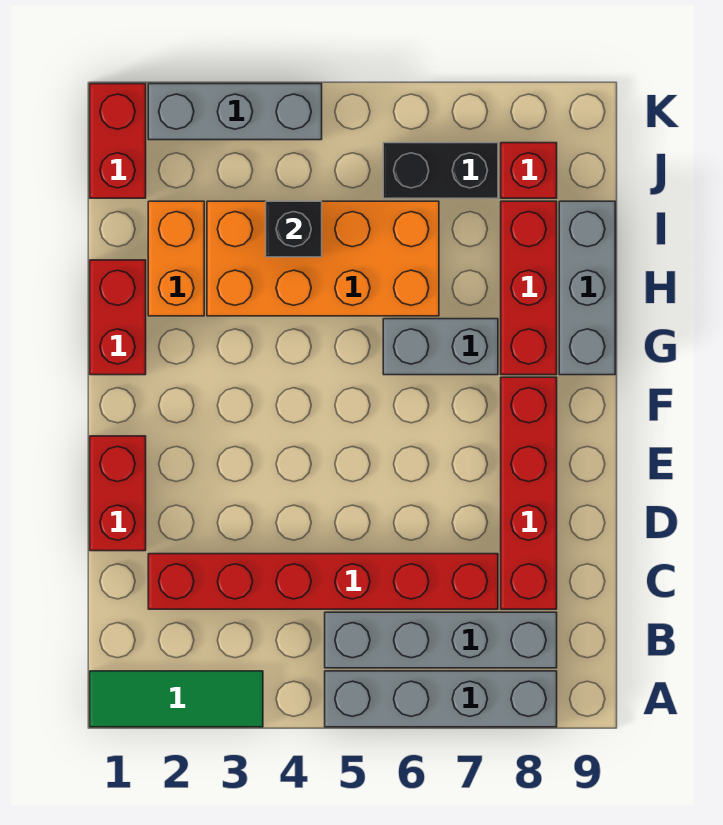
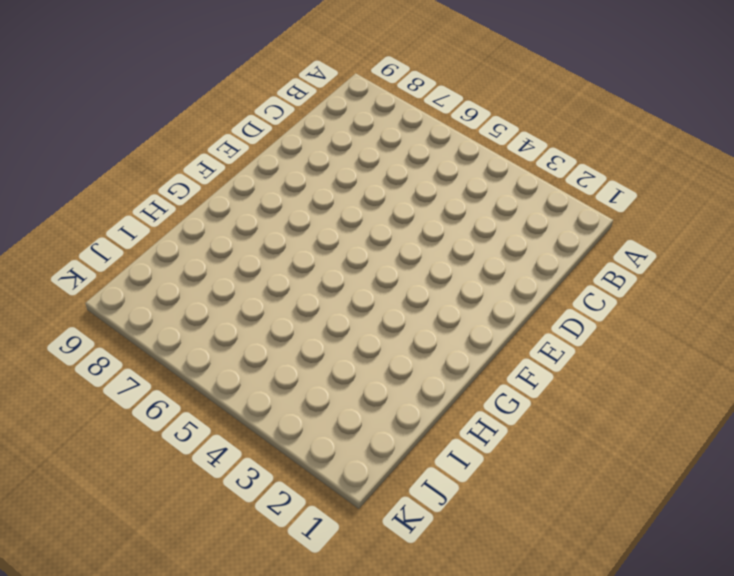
none -> green 1x3 tile [90,671,263,727]
none -> grey 1x4 brick [325,671,557,727]
none -> grey 1x4 brick [325,612,557,668]

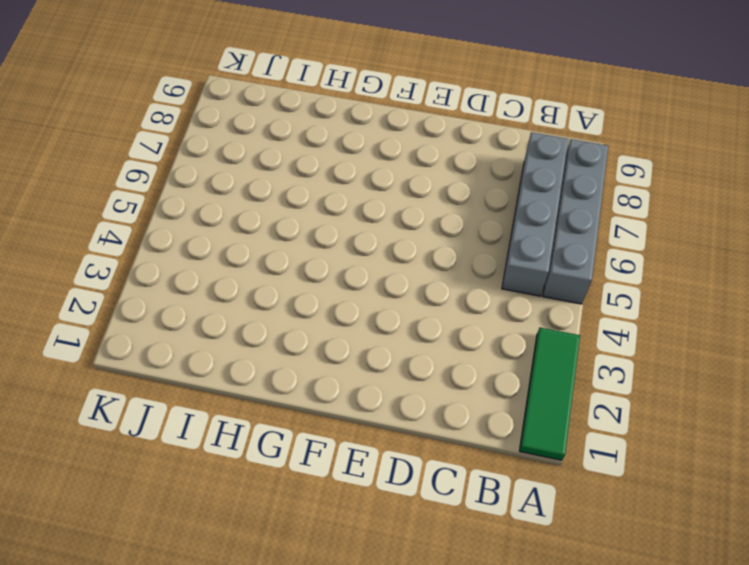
none -> red 1x6 brick [148,554,498,609]
none -> red 1x4 brick [501,377,557,609]
none -> red 1x2 brick [90,436,146,551]

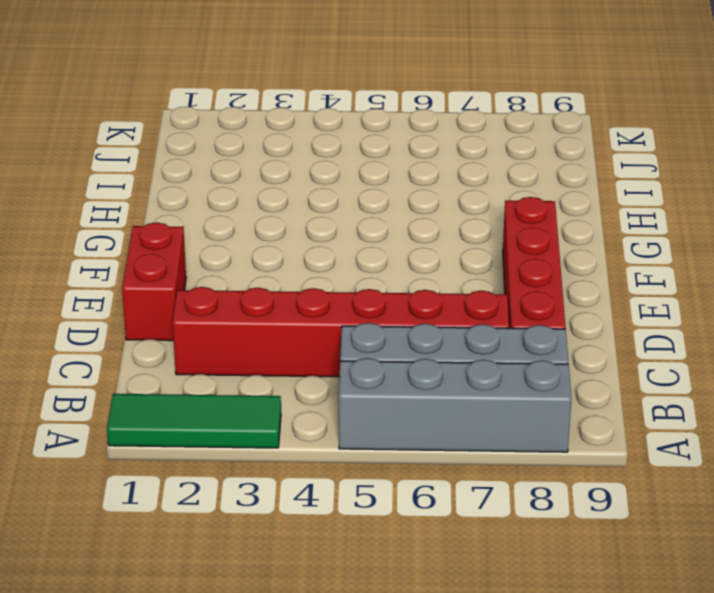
none -> red 1x2 brick [90,260,146,375]
none -> grey 1x2 brick [383,319,498,375]
none -> red 1x3 brick [501,201,557,375]

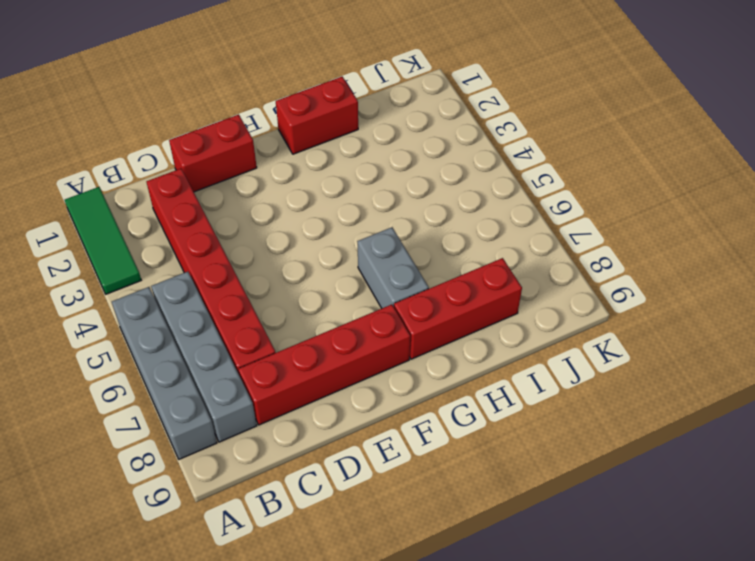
none -> grey 1x3 brick [559,201,615,375]
none -> orange 1x2 brick [148,201,204,316]
none -> orange 2x4 brick [207,201,439,316]

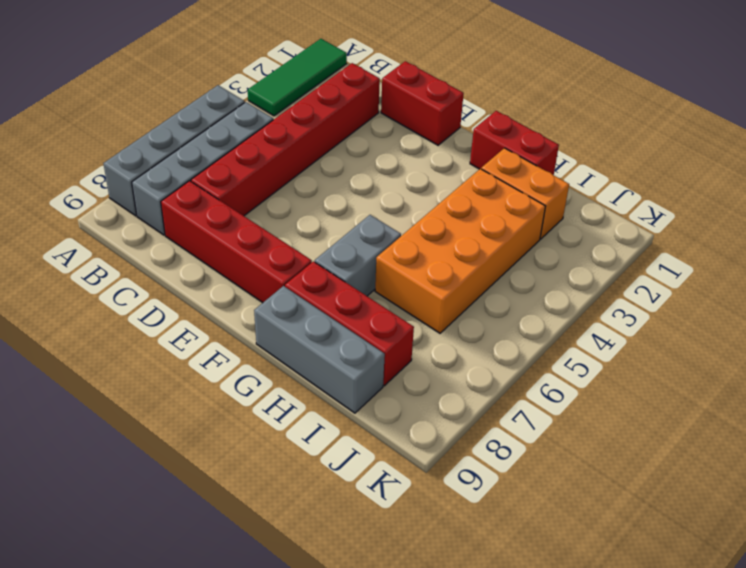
none -> red 1x2 brick [90,84,146,198]
none -> black 1x2 brick [383,143,498,198]
none -> red 1x1 brick [501,143,557,198]

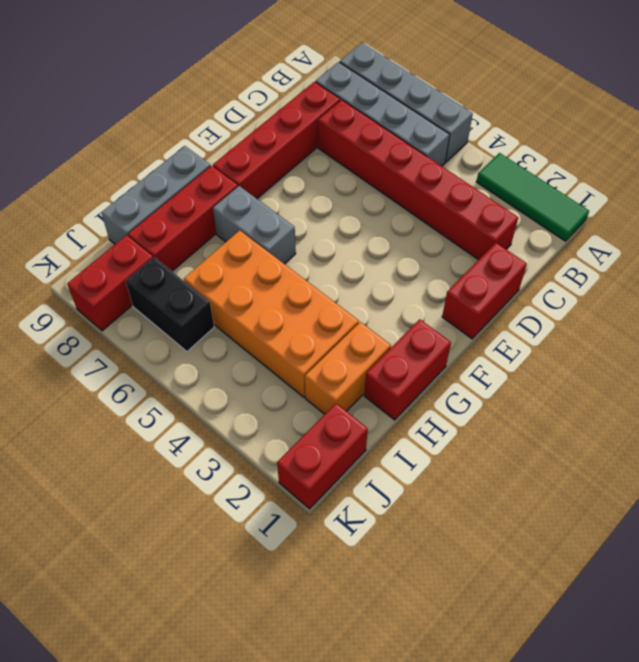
red 1x2 brick [67,235,153,331] -> red 1x1 brick [501,143,557,198]
none -> grey 1x3 brick [148,84,322,140]
none -> black 1x1 brick [266,201,322,257]

